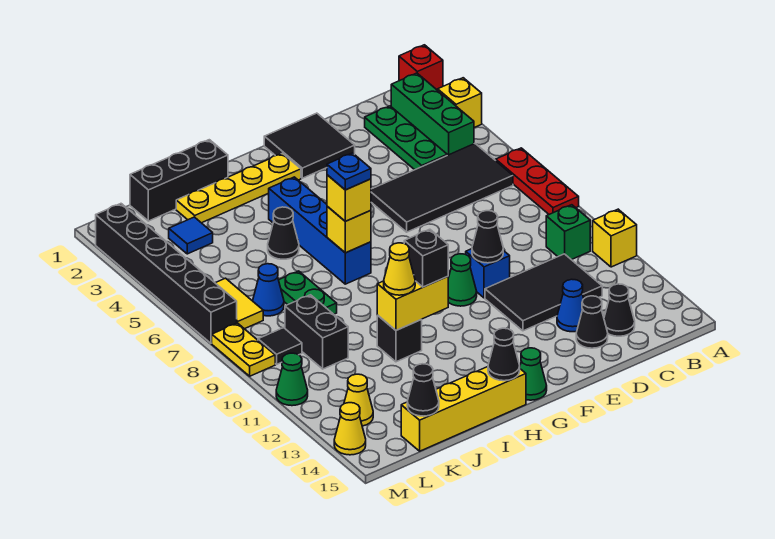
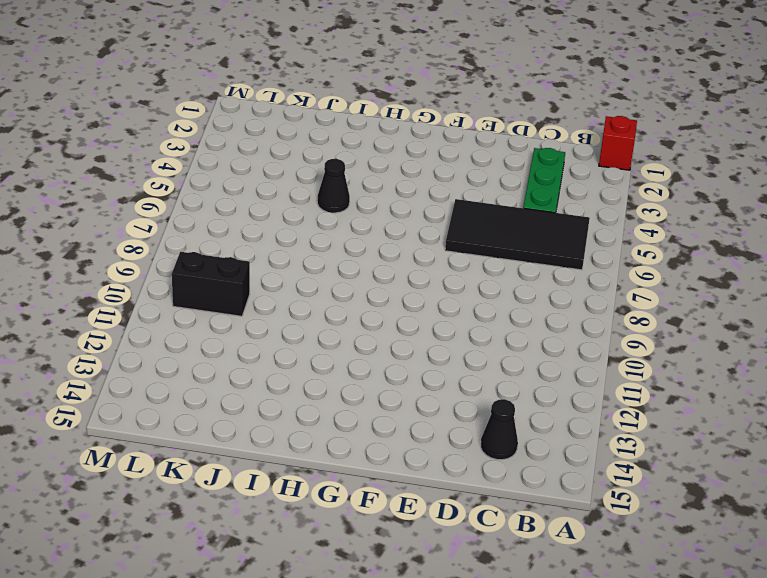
black 1x2 brick [172,252,250,316] -> black 1x2 brick turned to [285,295,348,369]
none -> yellow 1x1 brick [438,78,482,128]
none -> red 1x3 plate [496,148,579,214]
none -> yellow 1x1 brick [593,209,637,267]
none -> green 1x3 brick [391,73,474,155]

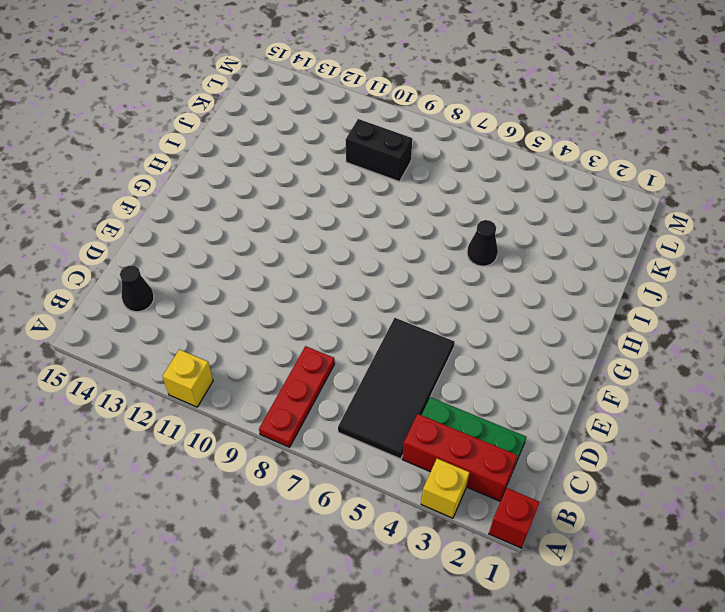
red 1x3 plate [259,346,335,447] -> red 1x3 plate turned to [496,148,579,214]
red 1x3 brick [402,414,518,501] -> green 1x3 brick [391,73,474,155]
none -> green 1x1 brick [546,205,590,260]
none -> black 2x3 tile [485,254,602,331]
none -> blue 1x1 cone [557,279,584,332]
none -> black 1x1 cone [576,296,608,348]

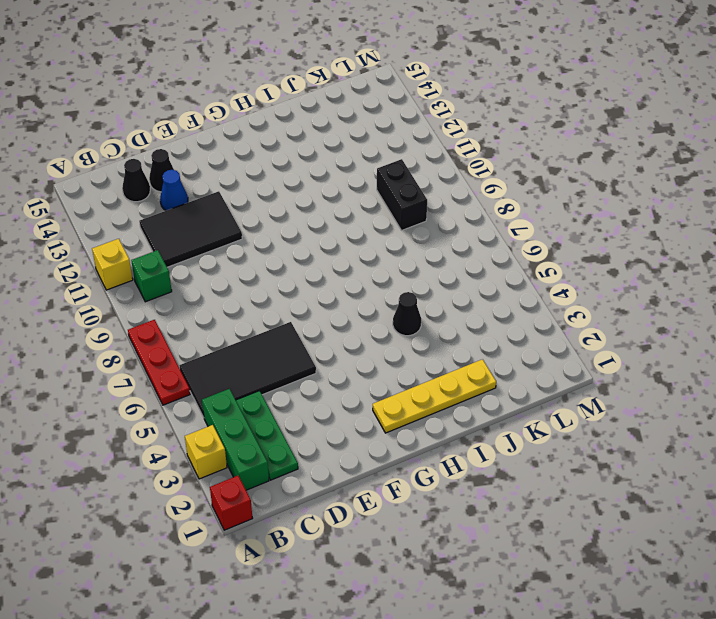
none -> black 2x2 tile [264,113,355,178]
none -> blue 1x1 brick [466,249,510,298]
none -> green 1x1 cone [448,254,477,306]
none -> green 1x1 cone [520,348,547,400]

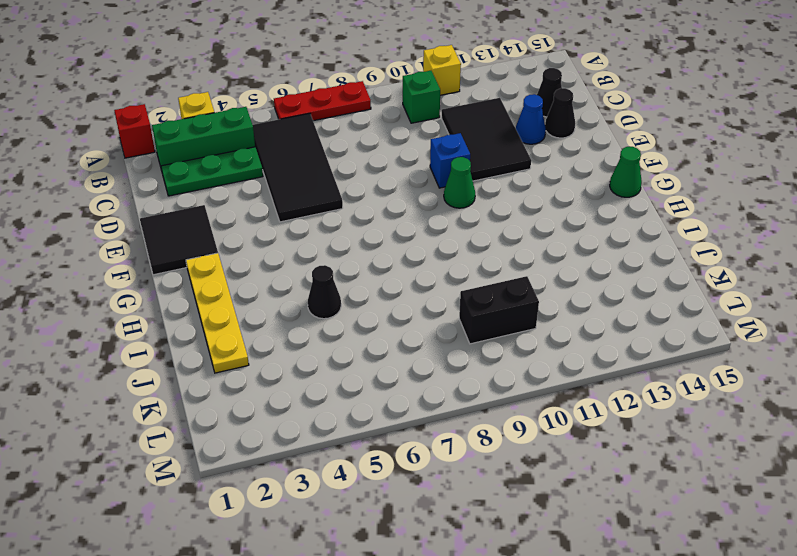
none -> blue 1x4 brick [269,177,371,284]
none -> yellow 1x4 brick [401,367,526,451]
none -> black 1x3 brick [130,140,228,221]
none -> black 1x1 brick [377,315,422,362]

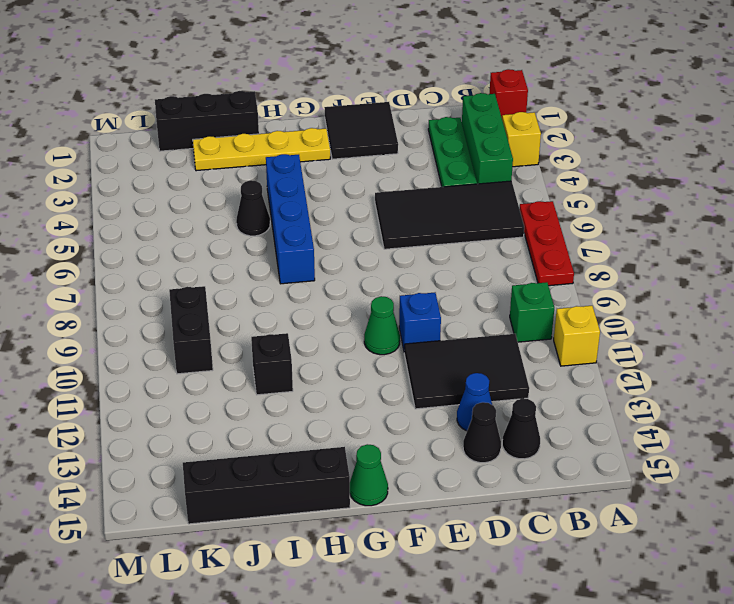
black 1x4 brick [183,447,350,524] -> yellow 1x4 brick [401,367,526,451]
none -> green 1x2 plate [279,271,337,314]
none -> blue 1x1 tile [169,217,213,254]
none -> blue 1x1 cone [253,264,284,316]
none -> yellow 1x2 tile [216,278,263,329]

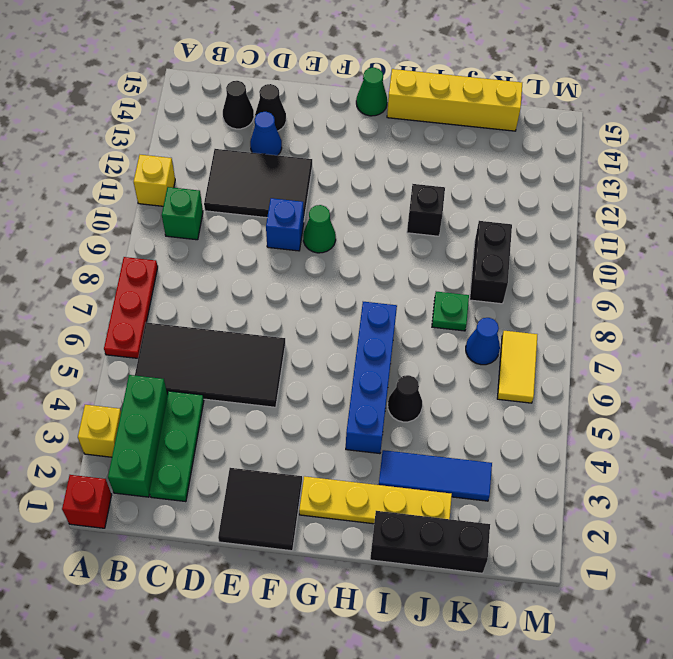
blue 1x3 tile [379,450,492,501] -> blue 1x1 tile [169,217,213,254]
green 1x1 plate [432,292,469,331] -> green 1x2 plate [279,271,337,314]
none -> black 1x1 tile [258,328,302,364]
none -> yellow 1x1 cone [344,374,373,426]
none -> black 1x6 brick [95,204,237,343]
none -> yellow 1x2 plate [212,323,275,376]

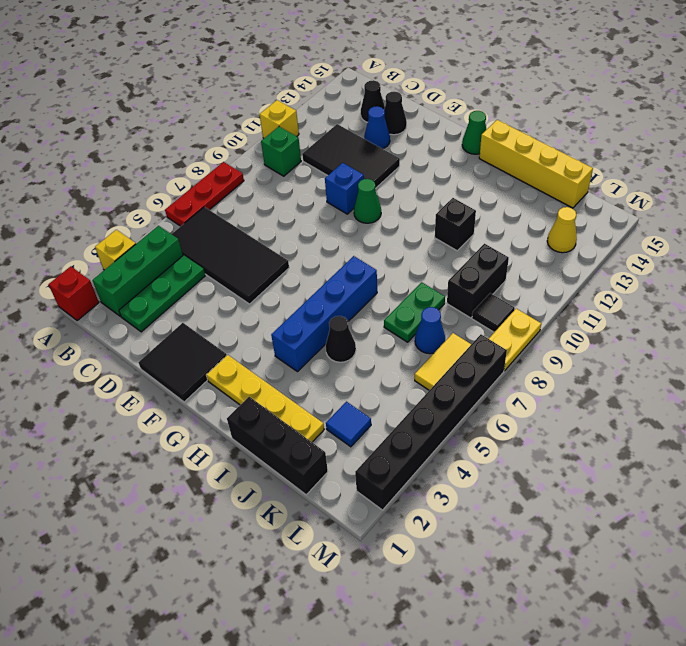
none -> green 1x1 cone [276,353,308,406]
none -> yellow 1x1 cone [334,403,366,455]
none -> black 1x1 cone [472,211,503,263]
none -> yellow 1x1 brick [327,206,371,253]

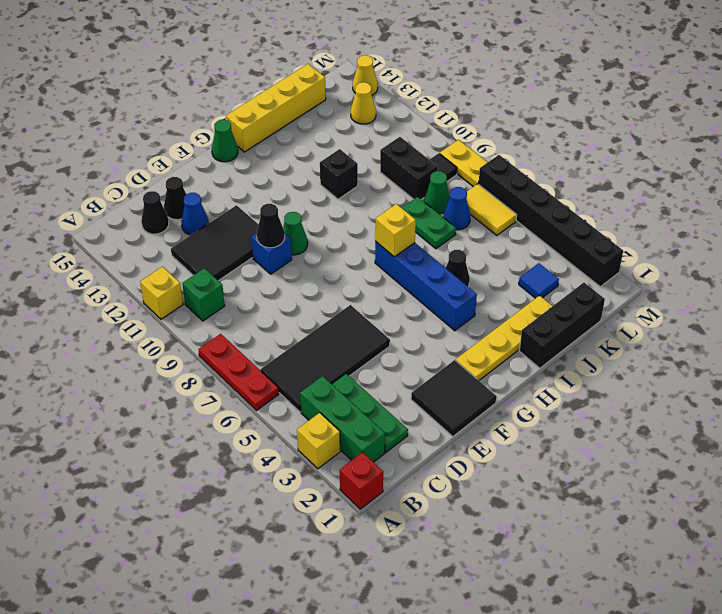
green 1x1 cone [424,171,450,214] -> green 1x1 cone moved to [276,353,308,406]
none -> yellow 1x2 brick [377,277,448,330]
none -> black 1x1 cone [488,328,520,381]
none -> black 1x1 cone [407,364,439,416]
none -> yellow 1x1 brick [327,175,371,221]

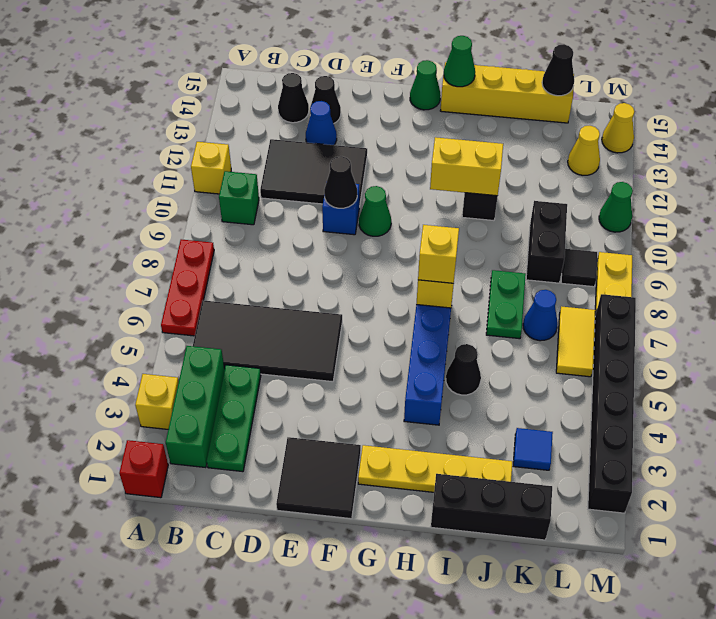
green 1x1 cone [444,36,475,87] -> black 1x1 cone [488,328,520,381]
none -> black 1x1 brick [404,229,448,287]
none -> yellow 1x1 cone [384,243,415,295]
none -> blue 1x1 plate [327,153,371,190]

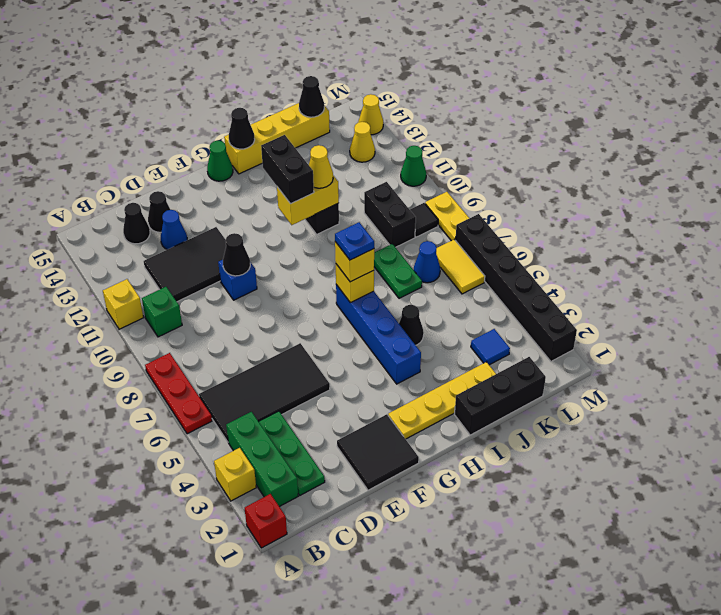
black 1x2 brick [261,135,314,204] -> black 1x1 brick [404,229,448,287]
none -> green 1x1 cone [448,254,477,306]

